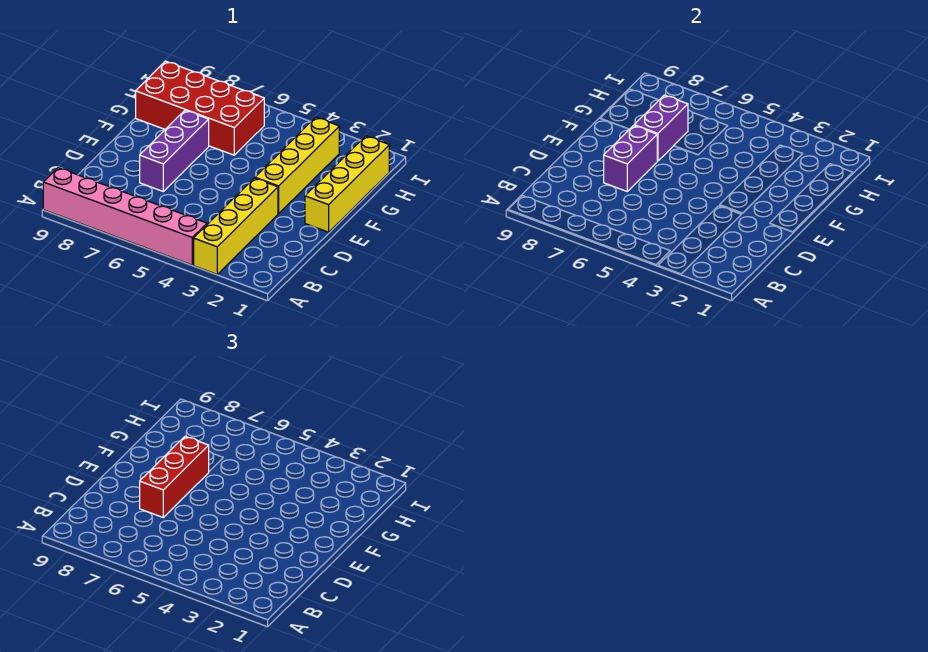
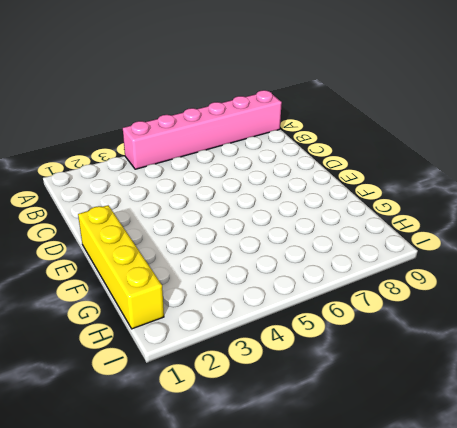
none -> yellow 1x4 brick [194,178,278,274]
none -> purple 1x3 brick [140,110,209,191]

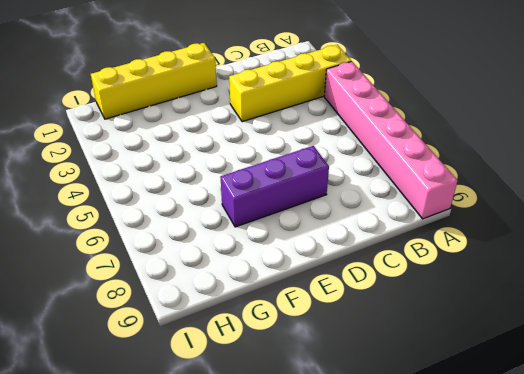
none -> yellow 1x4 brick [255,117,339,214]
none -> red 2x4 brick [136,61,264,155]

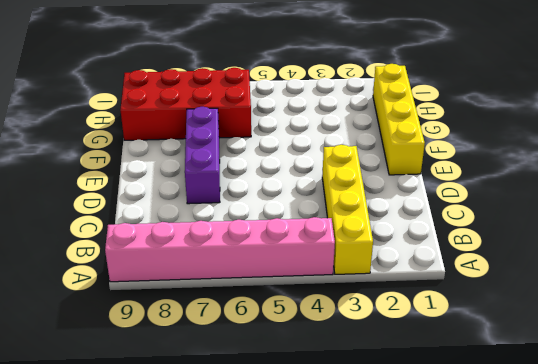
none -> yellow 1x4 brick [255,117,339,214]
none -> purple 1x2 brick [604,126,657,191]

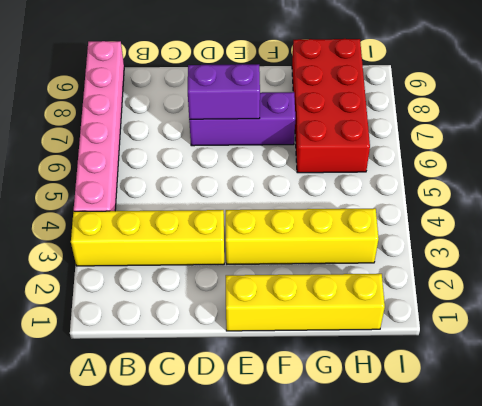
none -> purple 1x2 brick [634,95,688,161]
none -> red 1x3 brick [140,436,209,517]

